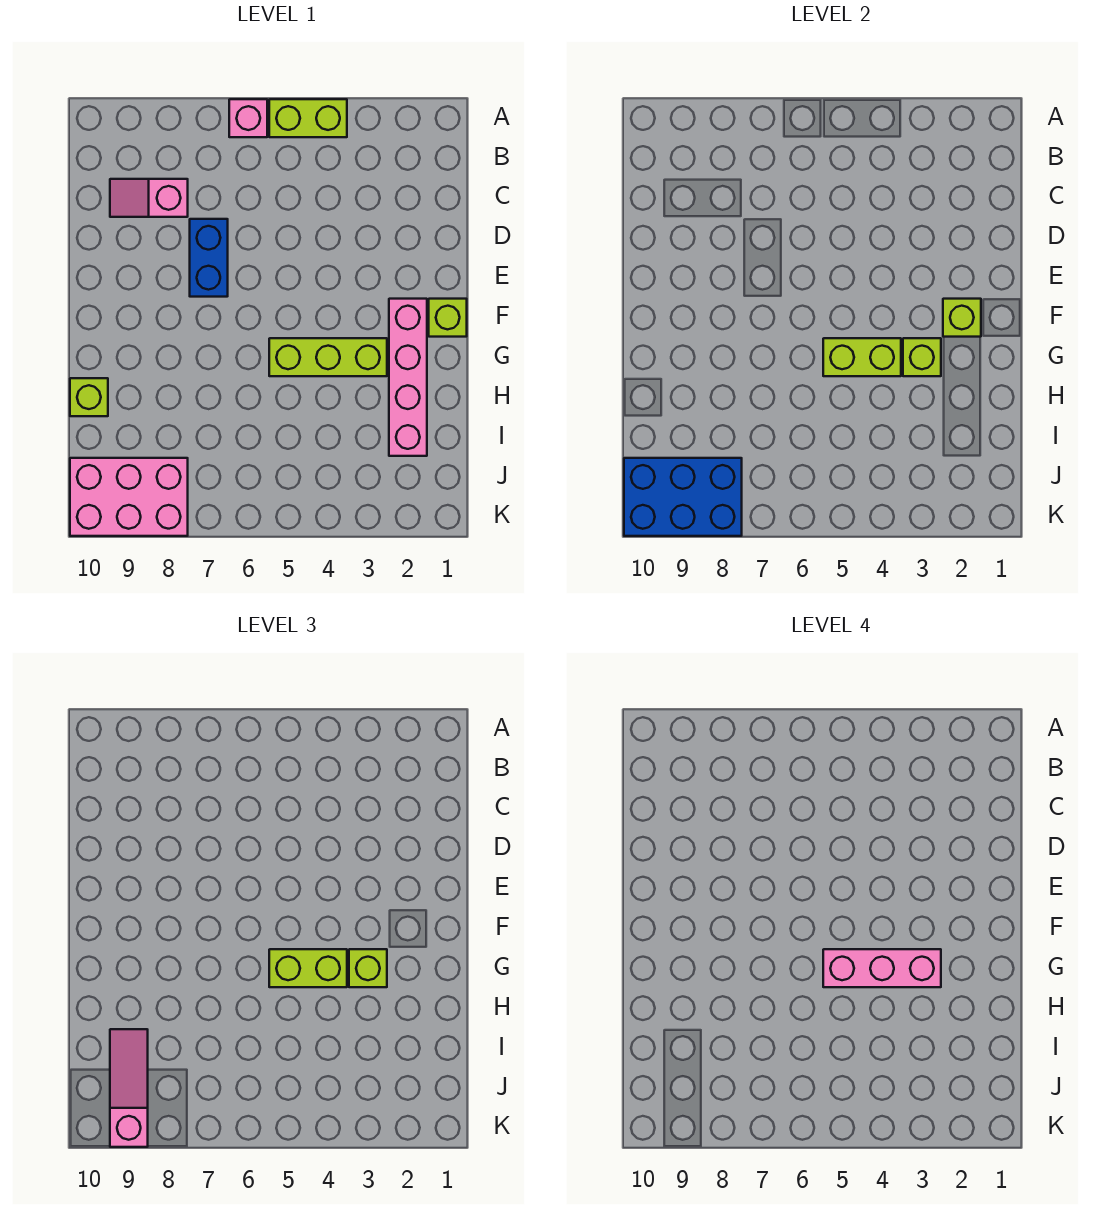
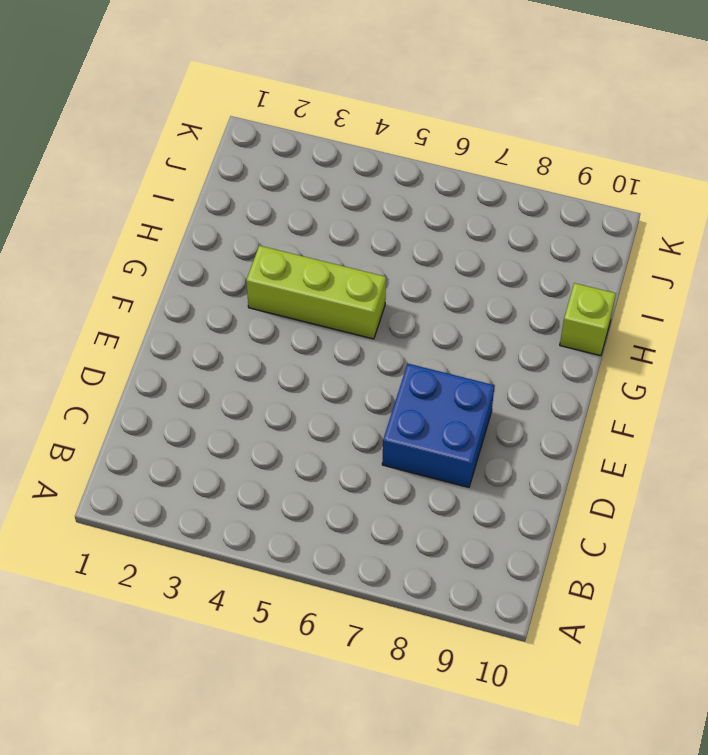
blue 2x2 brick [382,364,495,487] -> blue 1x2 brick [190,219,228,297]
none -> lime 1x2 brick [269,99,347,137]
none -> pink 1x1 brick [229,99,267,137]
none -> pink 1x2 slope [110,179,188,217]

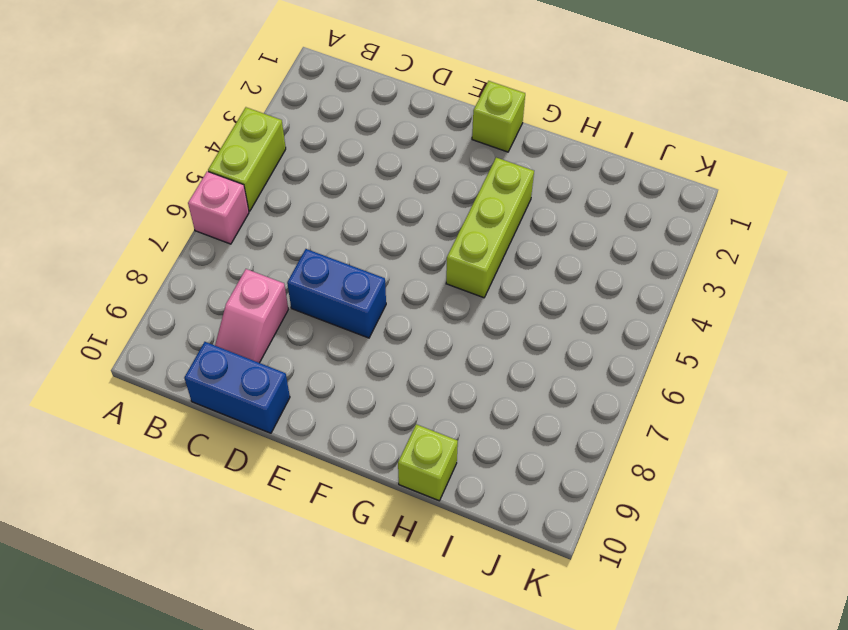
blue 1x2 brick [184,342,290,433] -> none
none -> pink 1x4 brick [389,299,427,456]
none -> pink 2x3 brick [70,458,188,536]
none -> lime 1x1 brick [943,299,981,337]

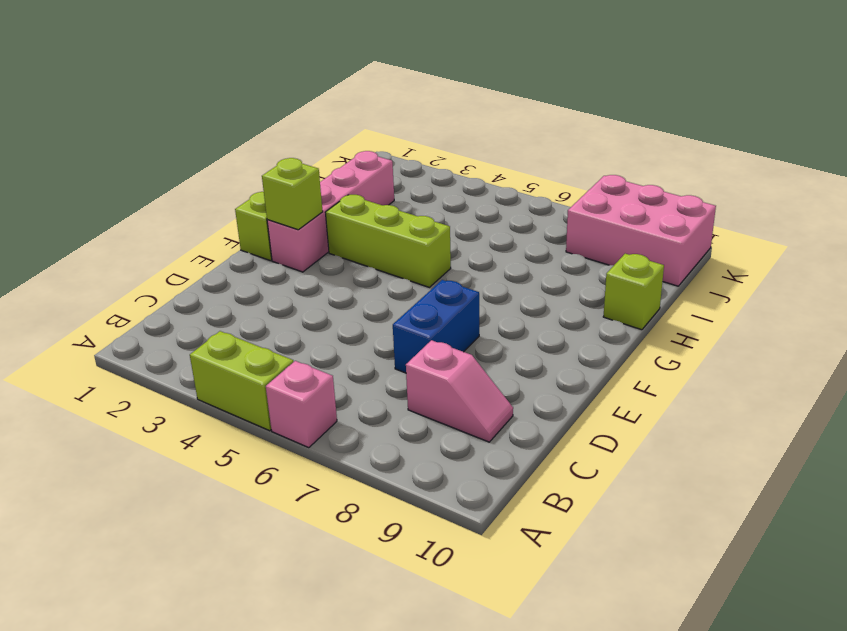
none -> lime 1x1 brick [903,338,941,376]
none -> lime 1x2 brick [823,338,901,376]
none -> blue 2x3 brick [624,458,742,536]

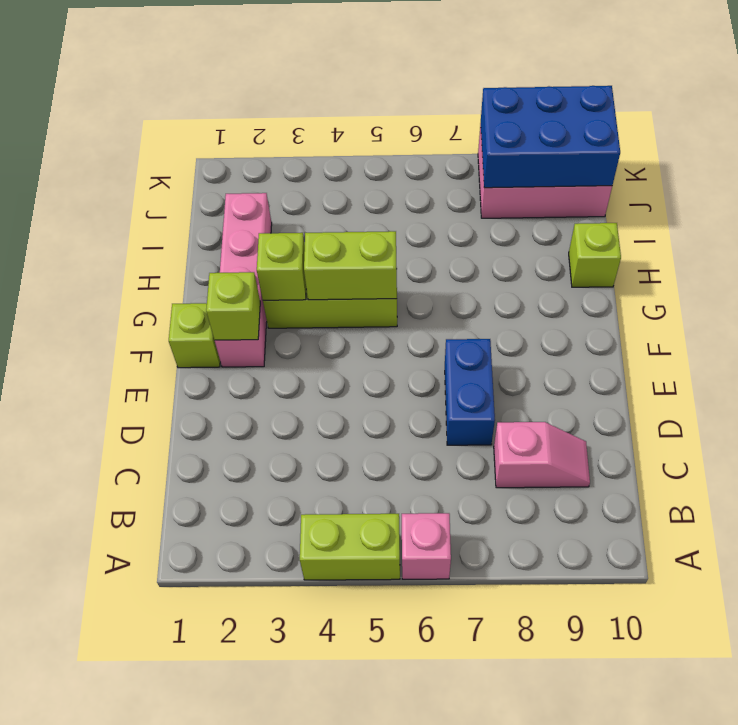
none -> lime 1x1 brick [349,949,387,987]
none -> lime 1x2 brick [269,949,347,987]
none -> pink 1x3 slope [110,1029,148,1147]

